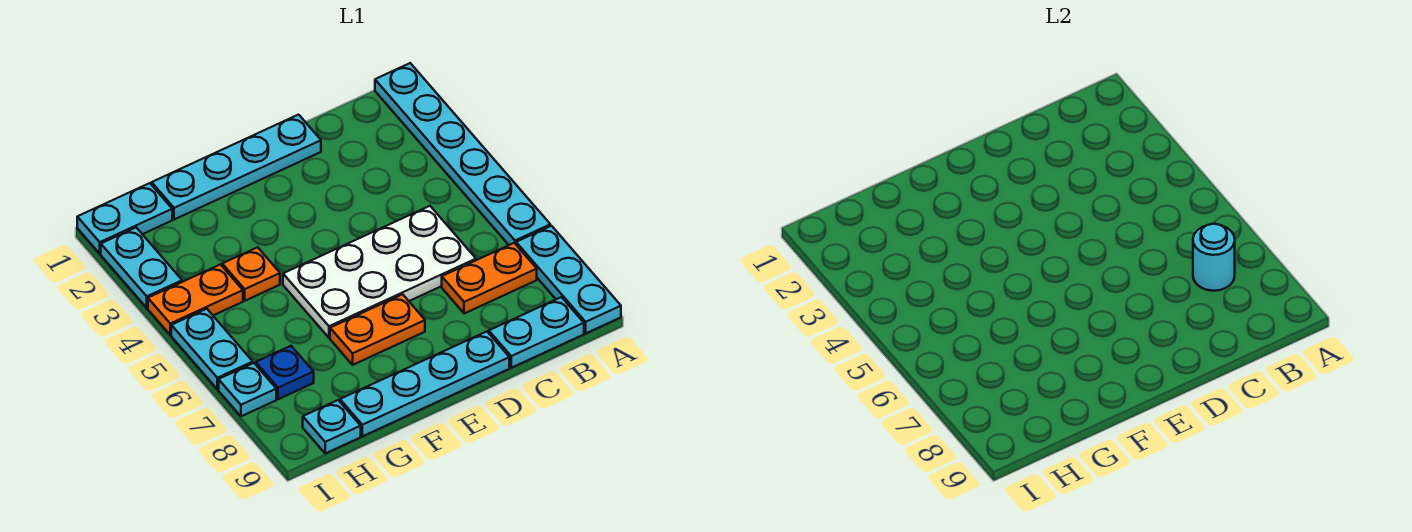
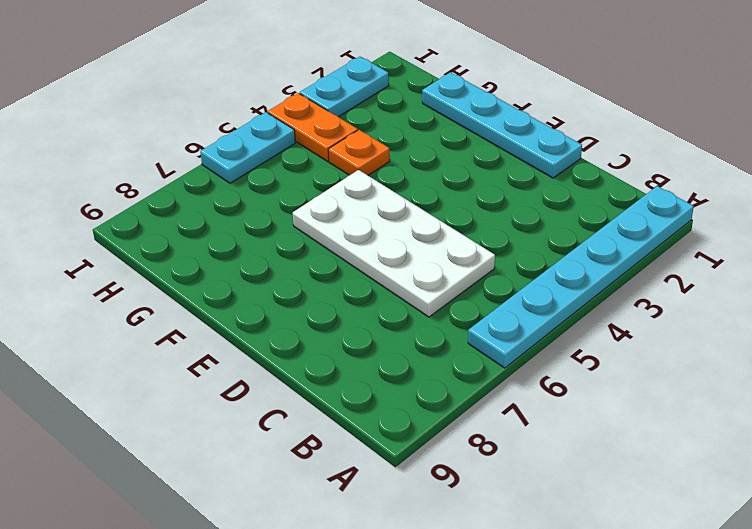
none -> cyan 1x3 plate [516,226,621,333]
none -> orange 1x2 plate [442,243,537,314]
none -> cyan 1x2 plate [489,297,584,368]

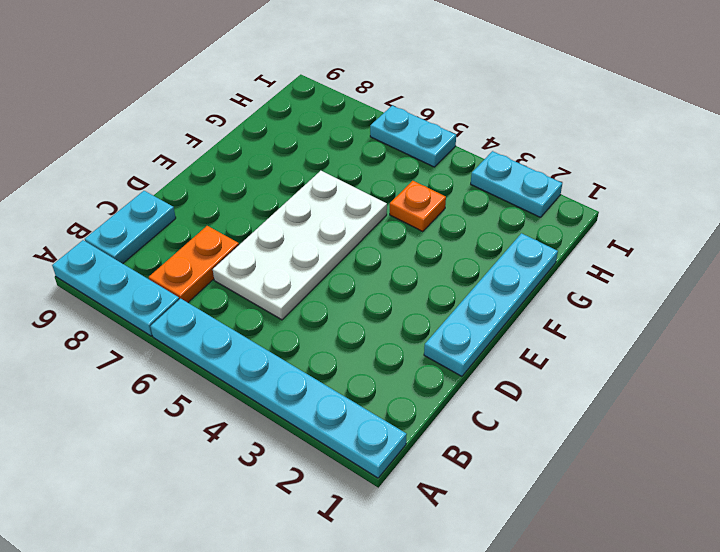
none -> cyan 1x4 plate [340,332,509,436]
none -> orange 1x2 plate [330,294,425,365]
none -> cyan 1x2 plate [77,183,172,254]

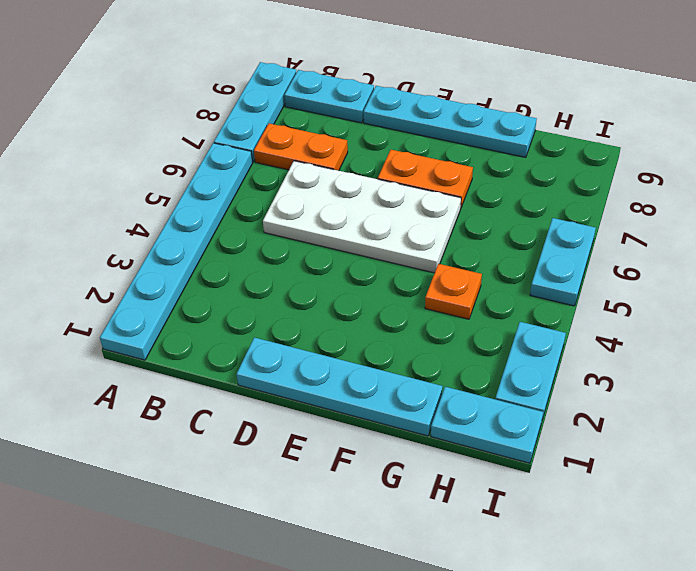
none -> orange 1x2 plate [148,265,243,335]
none -> blue 1x1 plate [256,346,314,399]
none -> cyan 1x1 plate [303,400,361,453]

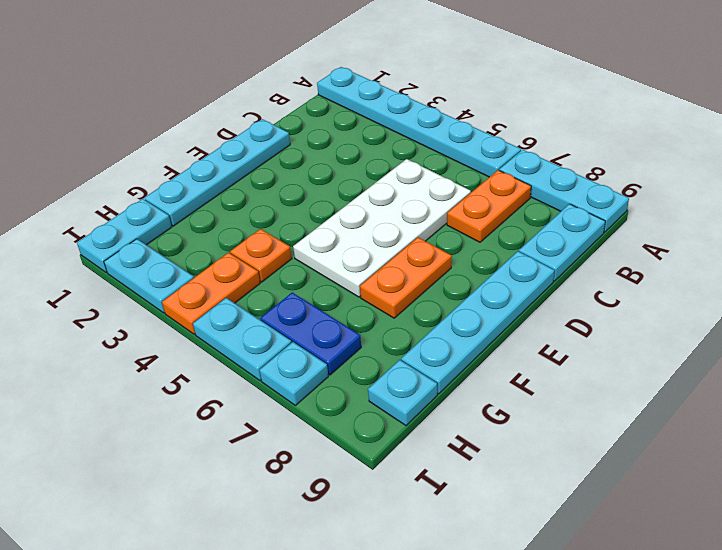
blue 1x2 plate [260,293,361,375] -> blue 1x1 plate [256,346,314,399]
none -> cyan 1x1 round brick [1193,224,1235,291]

